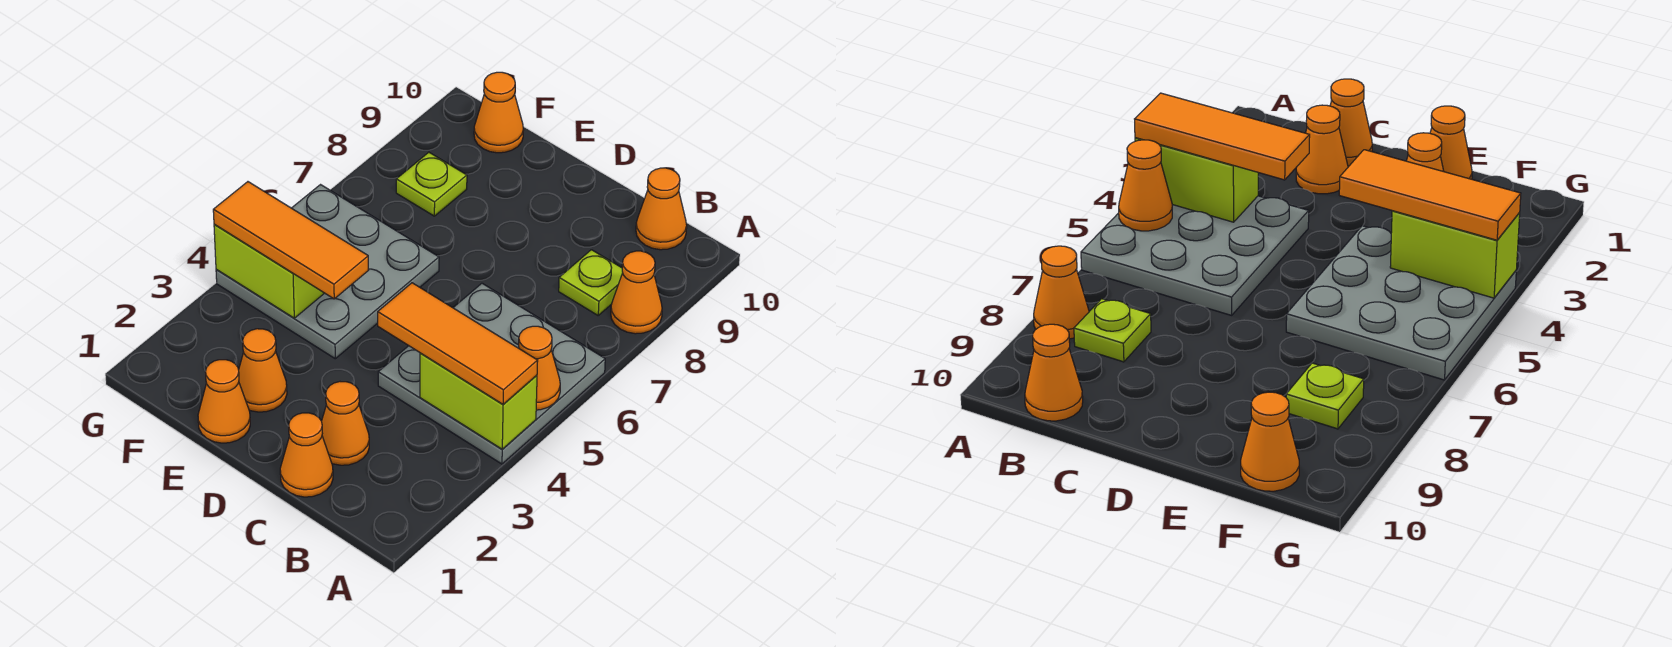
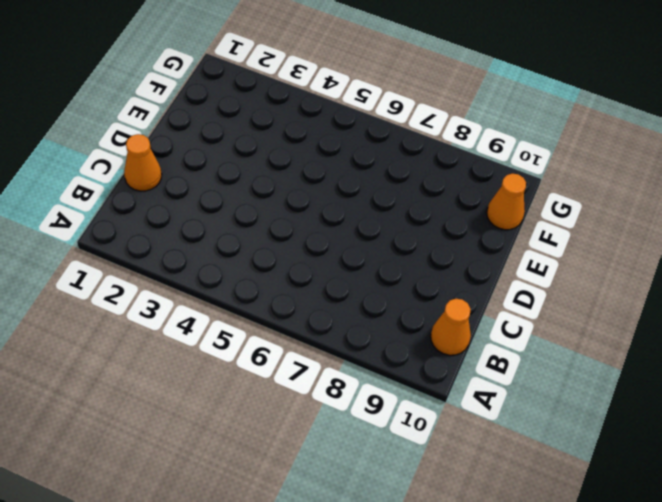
none -> grey 3x3 plate [378,283,605,464]
none -> orange 1x1 cone [611,251,662,334]
none -> lime 1x1 plate [559,250,623,315]

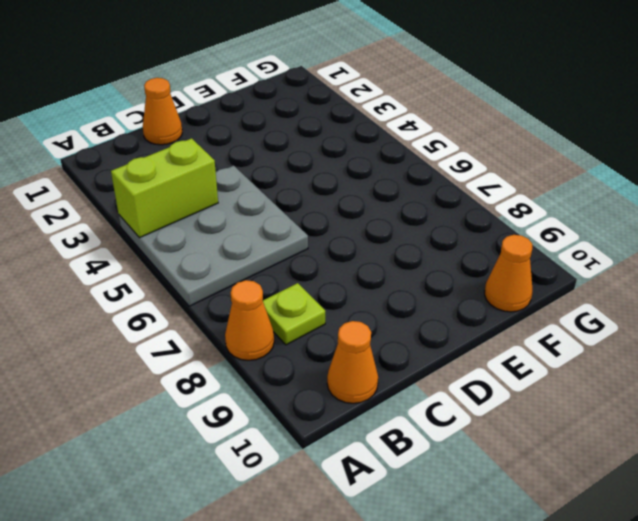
none -> orange 1x1 cone [322,382,369,465]
none -> orange 1x1 cone [198,360,250,443]
none -> orange 1x1 cone [239,329,287,412]

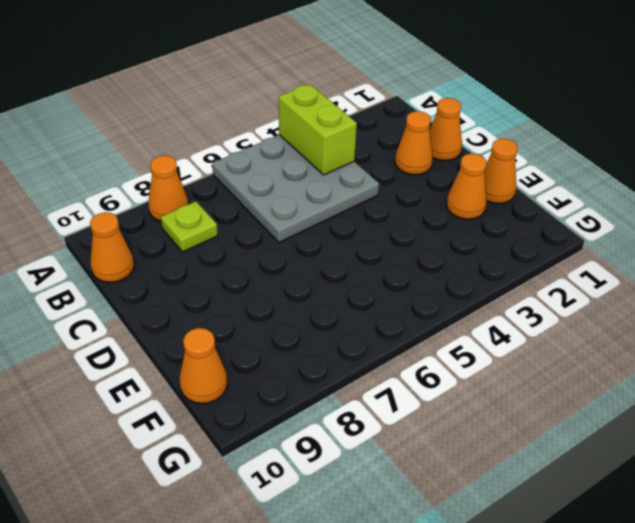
none -> grey 3x3 plate [216,185,439,359]
none -> lime 1x1 plate [396,152,467,216]
none -> orange 1x1 cone [519,326,560,410]

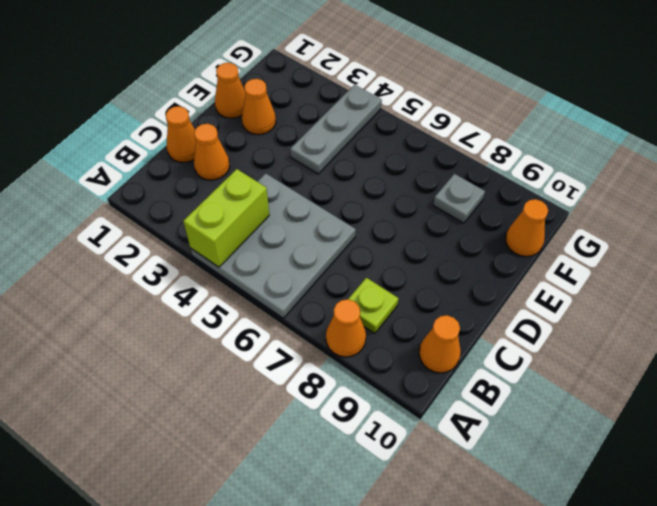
grey 1x3 plate [290,85,382,174] -> grey 3x3 plate [216,185,439,359]
grey 1x1 plate [433,174,485,223] -> lime 1x1 plate [396,152,467,216]
none -> orange 1x1 cone [519,326,560,410]
none -> lime 1x2 brick [214,224,324,318]
none -> orange 1x3 tile [378,283,538,404]

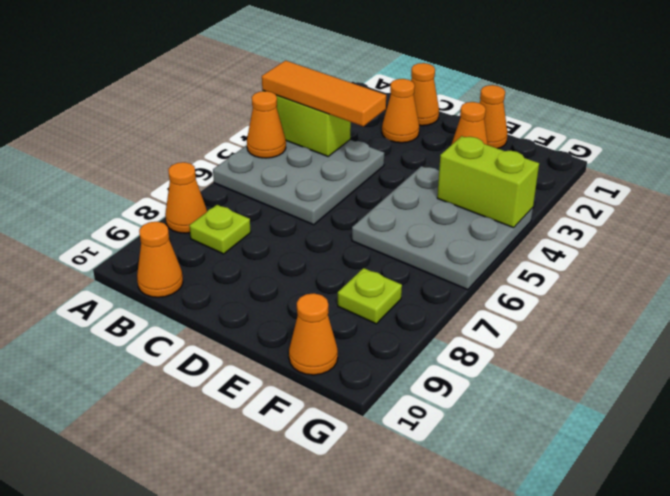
none -> orange 1x3 tile [213,182,368,299]

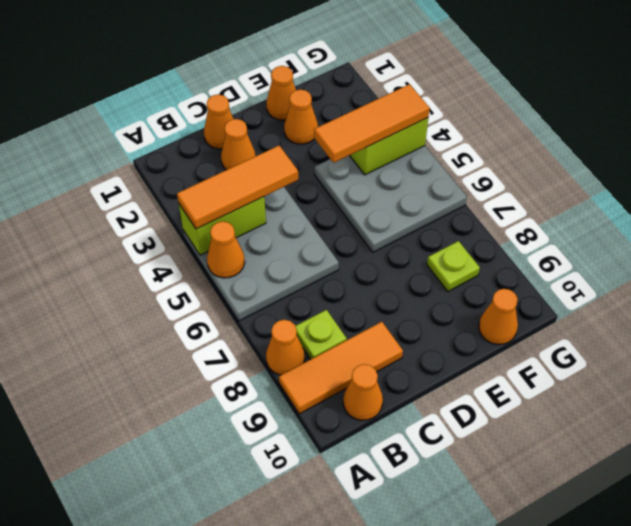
orange 1x3 tile [279,322,403,414] -> none

